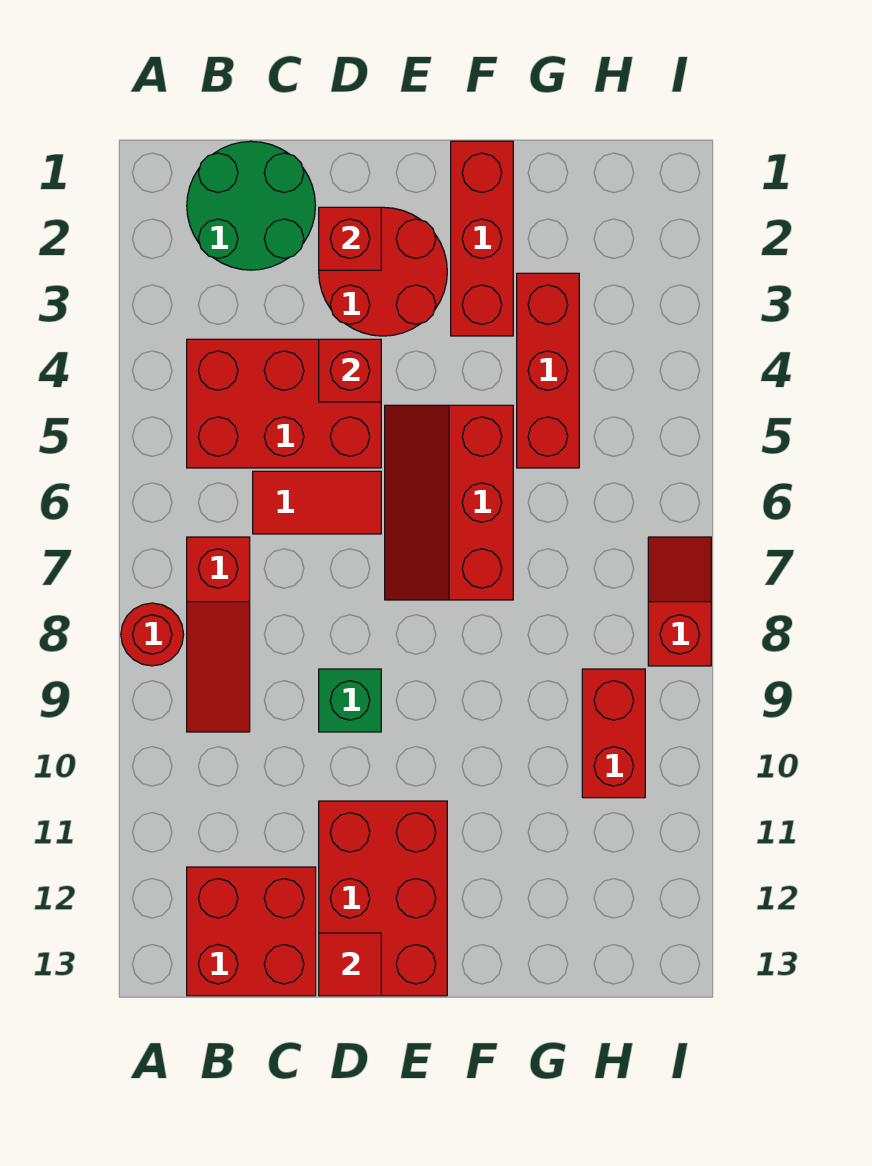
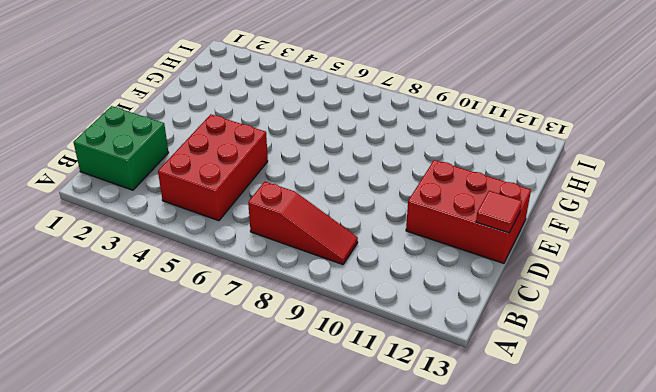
green 2x2 brick [74,106,169,190] -> green 2x2 round brick [187,141,315,270]
none -> red 1x1 round brick [121,603,184,666]
none -> red 2x2 brick [187,867,316,996]
none -> red 1x2 tile [253,471,381,534]

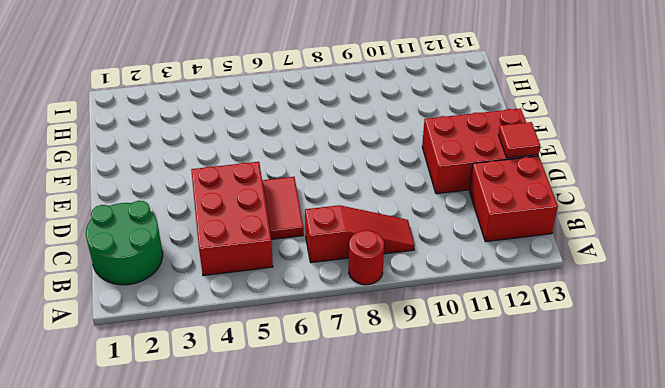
none -> red 2x2 round brick [319,207,447,336]
none -> green 1x1 brick [319,669,381,732]
none -> red 2x3 slope [385,405,513,600]

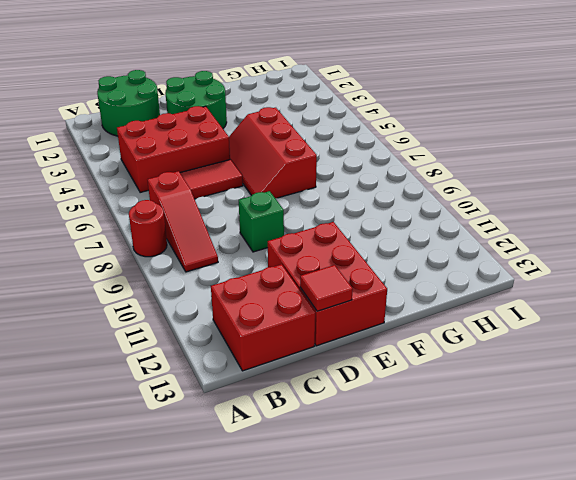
green 2x2 round brick [165,71,227,128] -> red 2x2 round brick [319,207,447,336]
none -> red 1x3 brick [451,141,513,336]
none -> red 1x3 brick [517,273,579,468]
none -> red 1x2 brick [582,669,645,798]

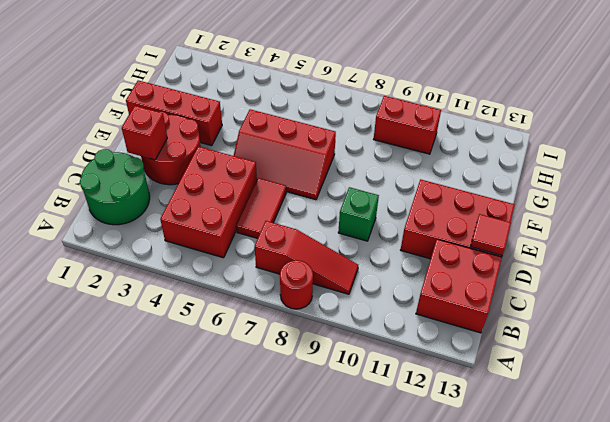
none -> red 1x3 brick [517,273,579,468]
none -> red 1x2 slope [648,537,711,666]
none -> red 1x1 brick [319,339,381,402]

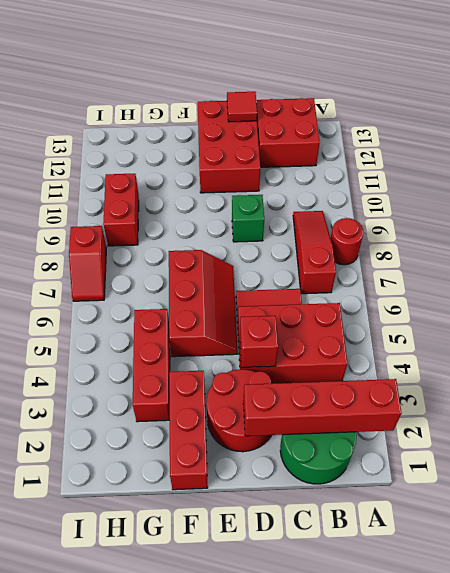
red 1x4 brick [243,379,401,436] -> red 1x1 brick [319,207,381,270]

